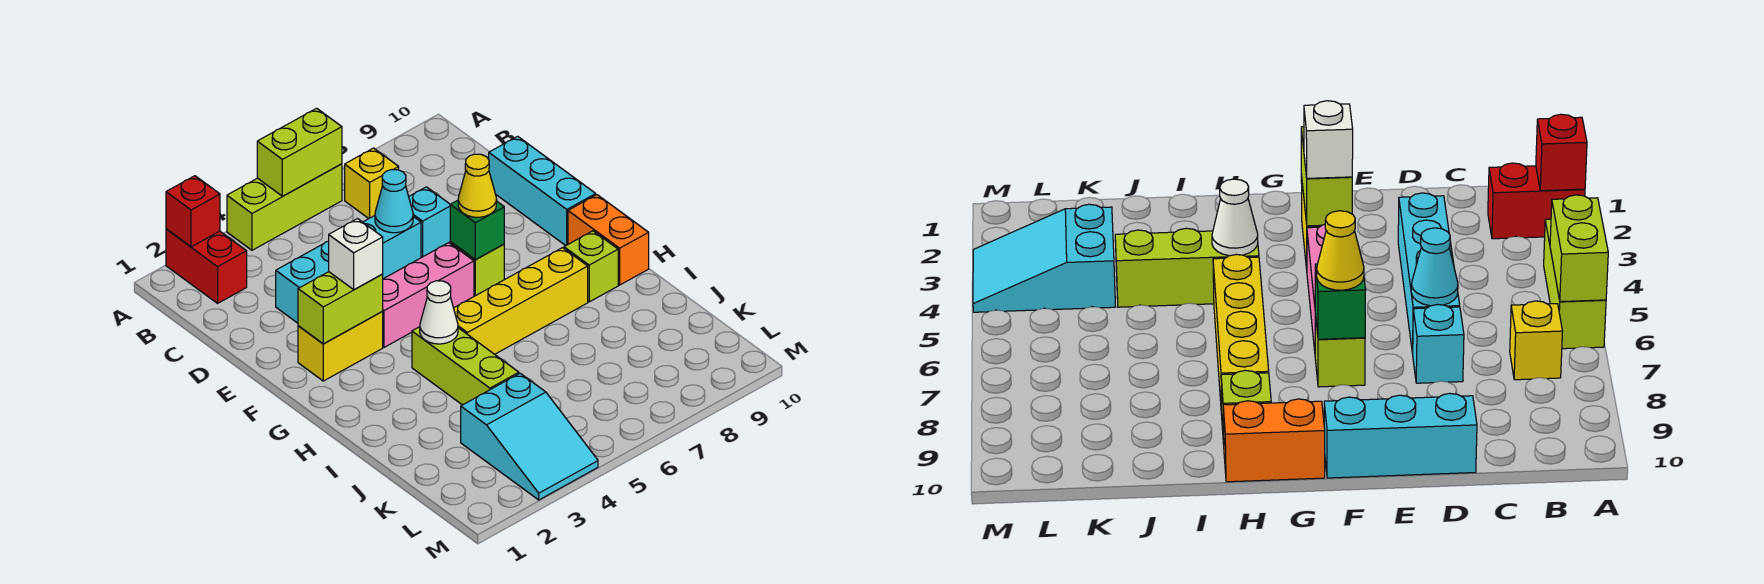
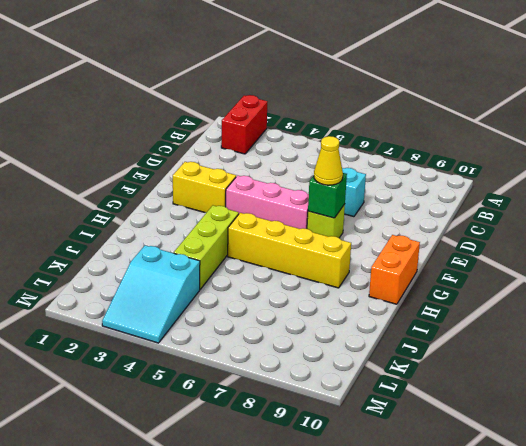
none -> lime 1x3 brick [227,164,342,250]
none -> yellow 1x1 brick [345,148,399,219]
none -> cyan 1x4 brick [276,216,421,323]

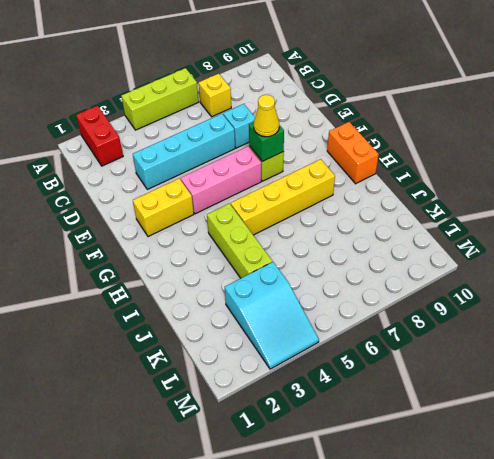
none -> cyan 1x3 brick [489,136,596,246]
none -> lime 1x1 brick [564,231,618,302]
none -> red 1x1 brick [166,176,220,247]

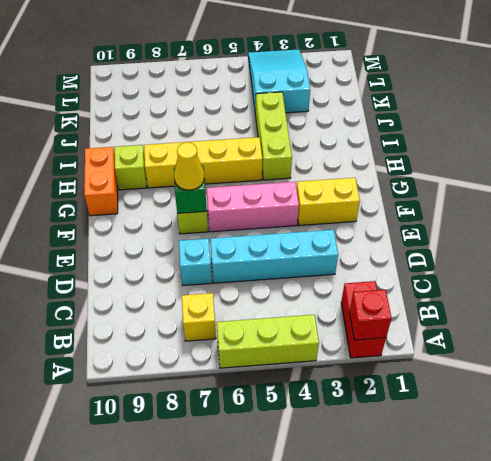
none -> cyan 1x3 brick [489,136,596,246]
none -> lime 1x2 brick [257,108,342,196]
none -> cyan 1x1 cone [375,170,413,233]

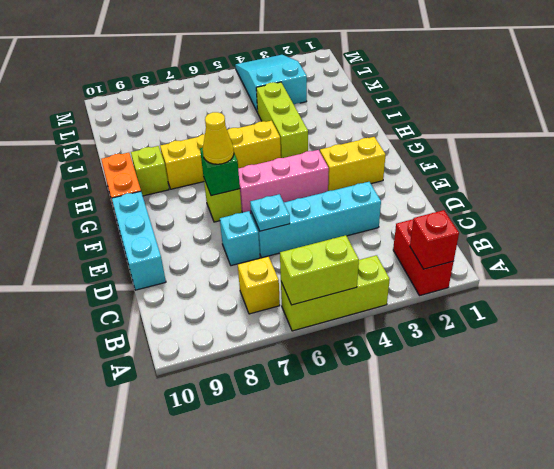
cyan 1x1 plate [250,194,290,231] -> cyan 1x1 cone [375,170,413,233]
none -> lime 1x2 brick [298,272,383,344]
none -> white 1x1 cone [420,281,458,344]
none -> white 1x1 brick [329,219,383,290]

